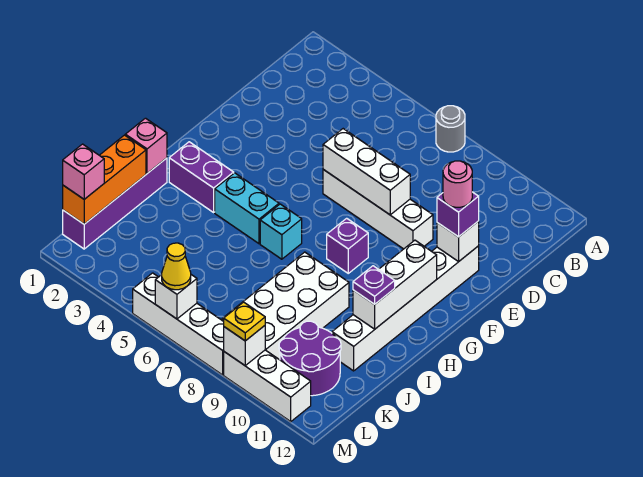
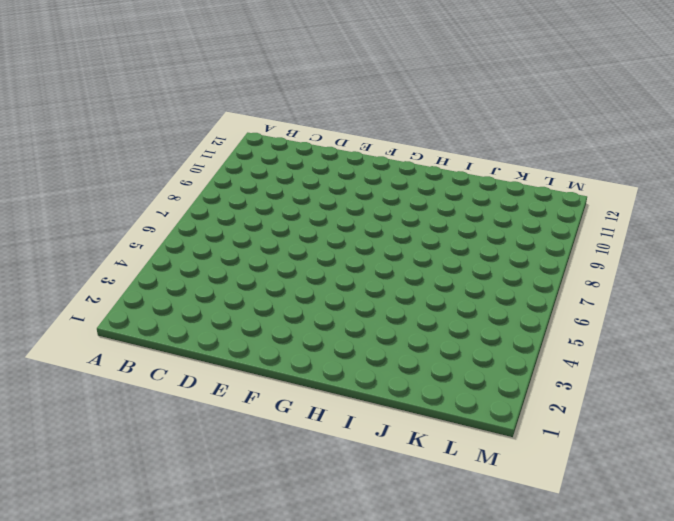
none -> grey 1x1 round brick [436,106,465,152]
none -> white 1x4 brick [323,169,433,249]
none -> white 1x6 brick [332,246,479,371]

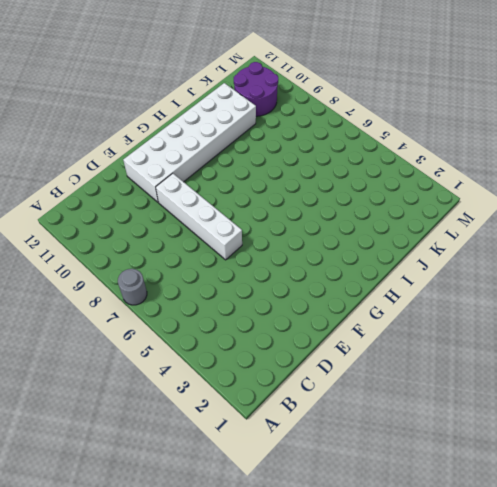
white 2x6 brick [123,83,256,202] -> white 1x6 brick [332,246,479,371]
none -> purple 1x1 brick [327,218,368,273]
none -> purple 1x2 brick [169,142,234,212]
none -> cyan 1x2 brick [215,173,279,244]

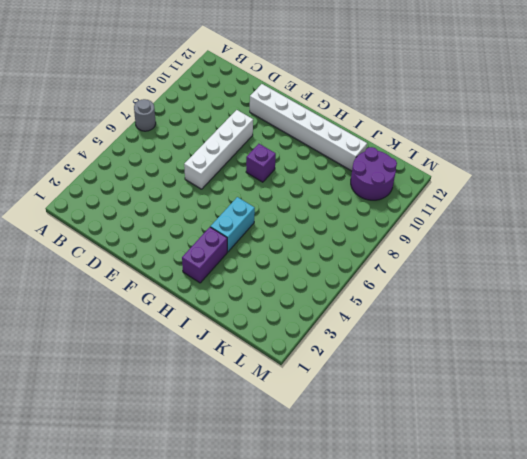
none -> cyan 1x1 brick [260,204,302,259]
none -> purple 1x4 brick [63,158,167,249]
none -> white 2x4 brick [222,252,349,360]

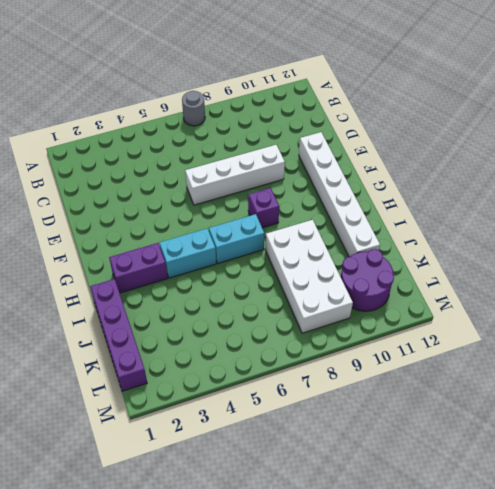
cyan 1x2 brick [209,214,264,263] -> cyan 1x1 brick [260,204,302,259]
none -> white 1x4 brick [133,273,224,375]
none -> white 1x3 brick [224,350,311,422]
none -> white 1x3 brick [323,129,410,215]

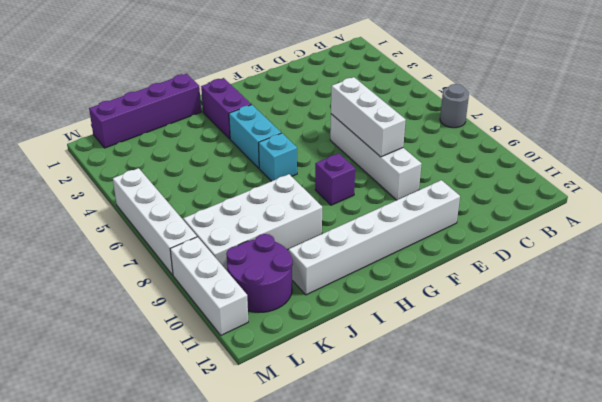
none -> white 1x1 brick [437,221,479,262]
none -> white 1x3 brick [353,240,437,329]
none -> pink 1x1 brick [125,118,167,173]

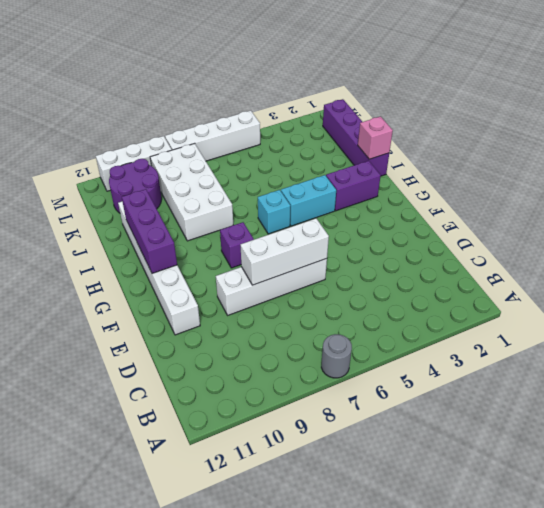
purple 1x3 brick [122,189,177,273] -> white 1x3 brick [353,240,437,329]
none -> white 1x1 brick [437,221,479,262]
none -> orange 1x3 brick [63,135,146,224]
none -> white 1x1 brick [155,275,197,319]

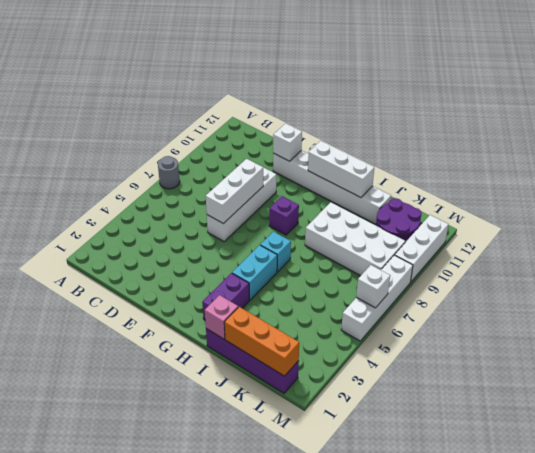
none -> white 1x1 brick [224,326,265,365]
none -> purple 1x1 brick [437,192,479,237]
none -> purple 1x1 plate [353,266,395,304]

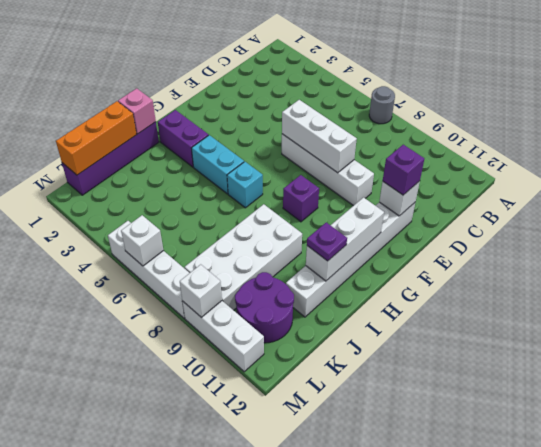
none -> pink 1x1 brick [63,144,104,199]
none -> yellow 1x1 cone [162,243,191,290]
none -> yellow 1x1 plate [224,302,265,341]

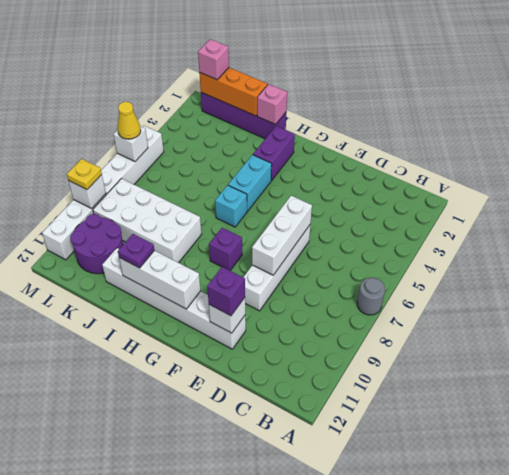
none -> pink 1x1 round brick [443,161,472,207]

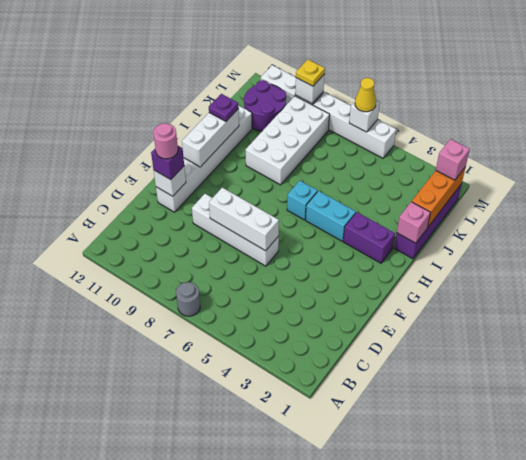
none -> purple 1x1 brick [327,218,368,273]

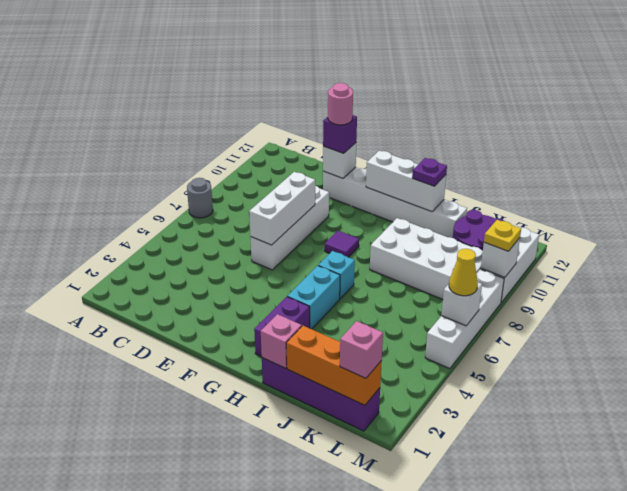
purple 1x1 tile [325,230,359,257] -> purple 1x1 brick [327,218,368,273]

